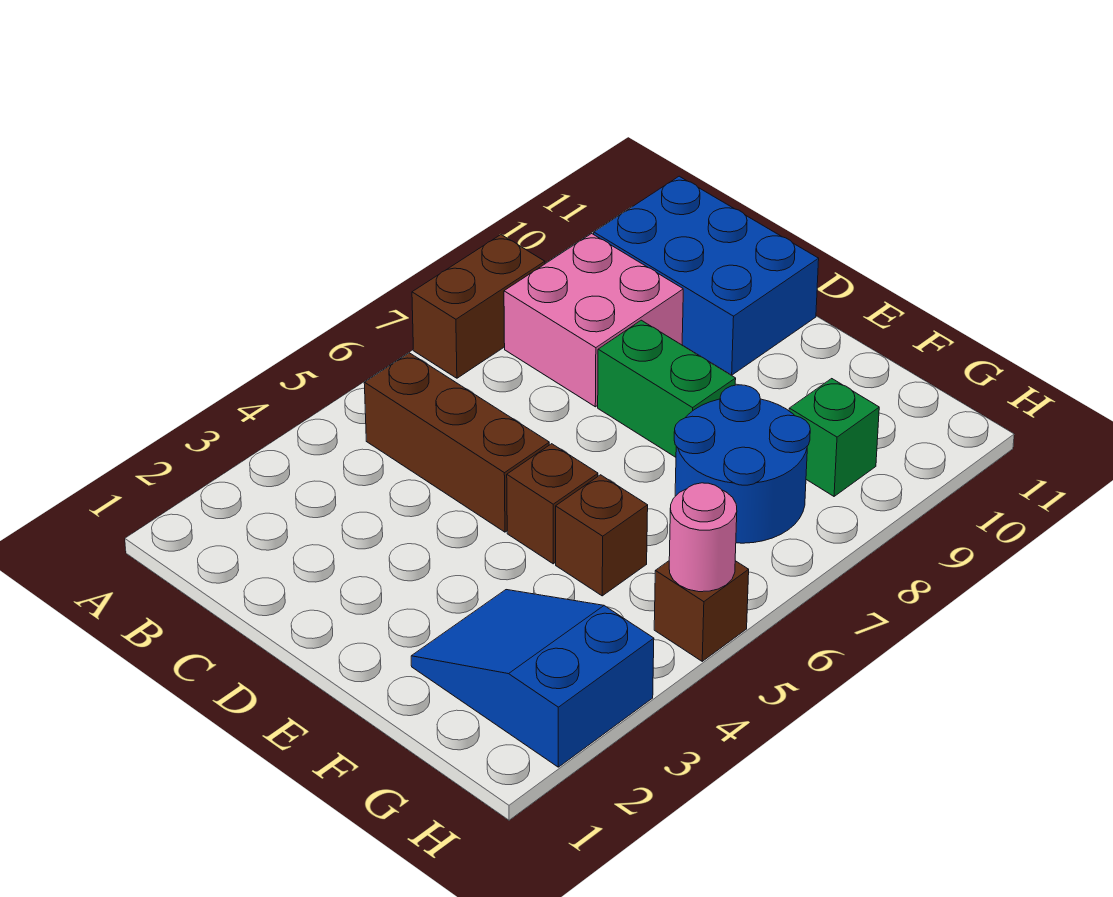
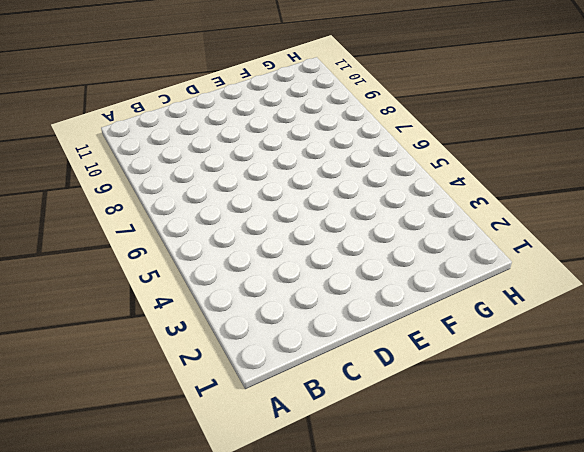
none -> brown 1x2 brick [412,235,545,378]
none -> brown 1x3 brick [364,353,549,532]
none -> pink 2x2 brick [504,234,683,407]

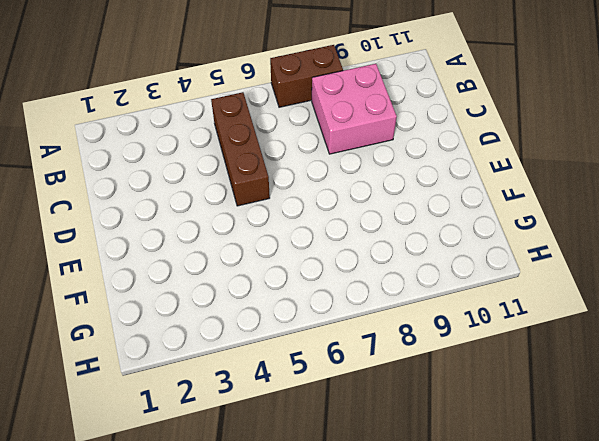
none -> blue 2x3 brick [594,176,819,375]
none -> green 1x2 brick [598,320,736,457]
none -> brown 1x1 brick [507,444,598,564]

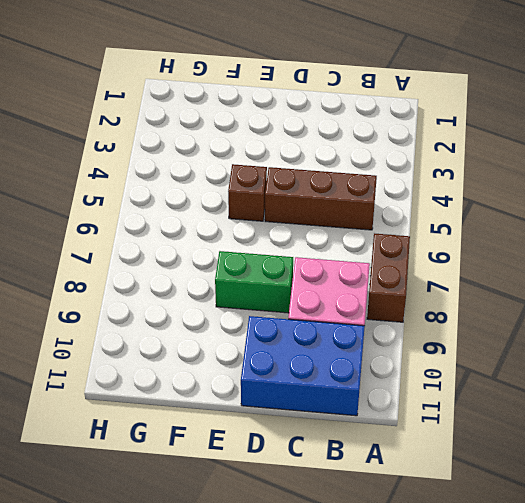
none -> blue 2x3 slope [411,590,654,767]
none -> brown 1x1 brick [556,475,648,596]
none -> blue 2x2 round brick [674,385,810,543]

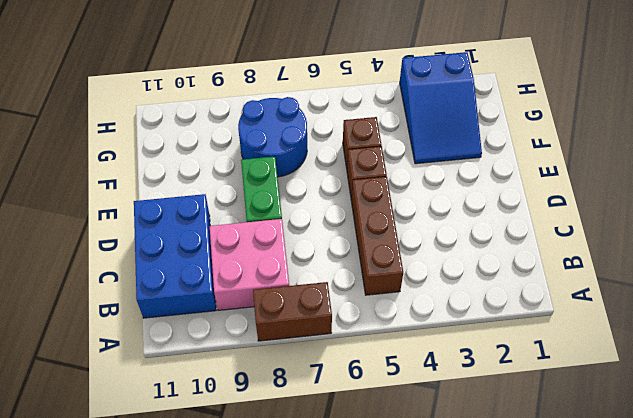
none -> green 1x1 brick [789,379,879,496]
none -> brown 1x1 brick [654,561,749,661]
none -> pink 1x1 round brick [669,483,737,592]

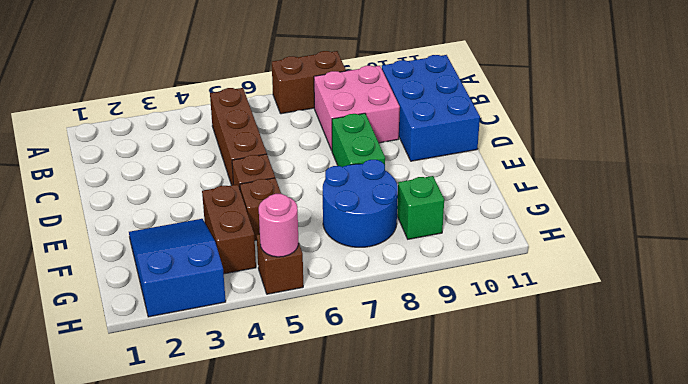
brown 1x2 brick [202,184,256,274] -> none

